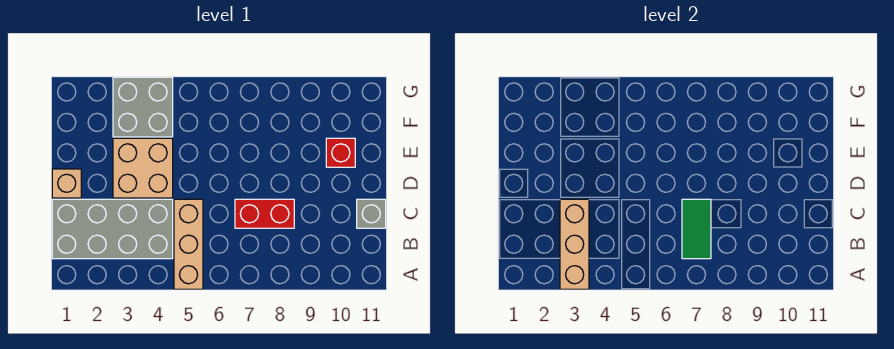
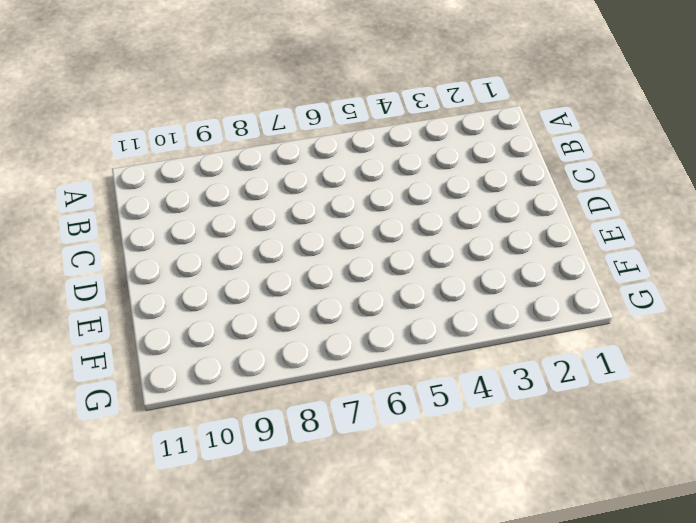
none -> tan 1x3 brick [174,199,203,289]
none -> grey 2x4 brick [52,199,173,259]

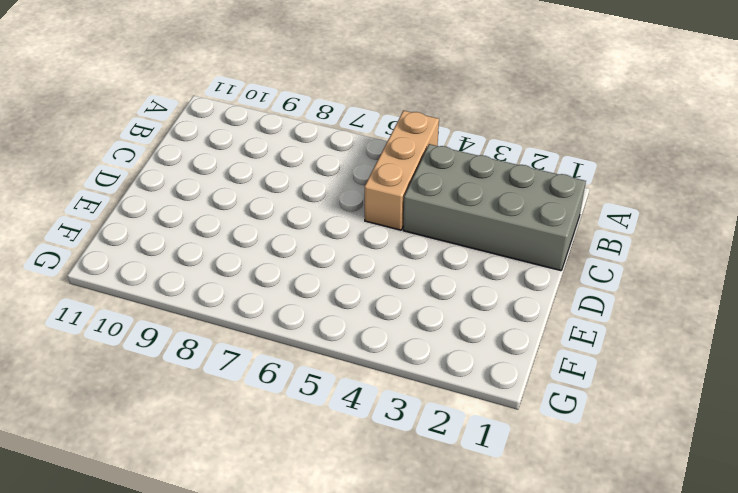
none -> red 1x2 brick [235,199,294,228]
none -> grey 1x1 brick [357,199,386,228]

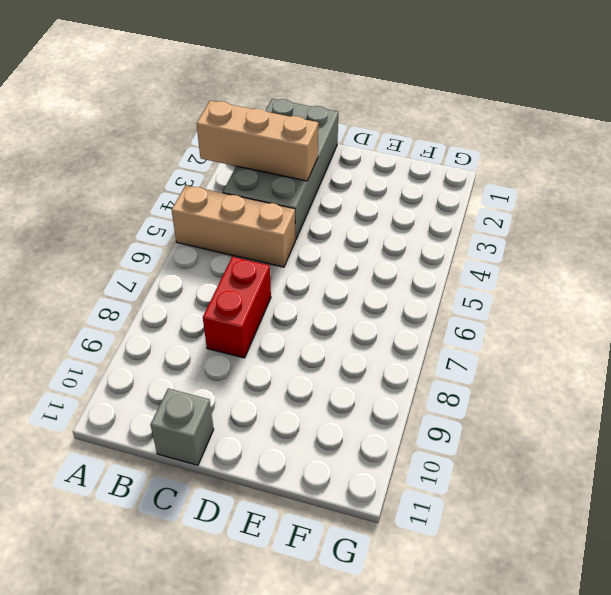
none -> tan 1x1 brick [52,169,81,198]
none -> tan 2x2 brick [113,138,173,198]

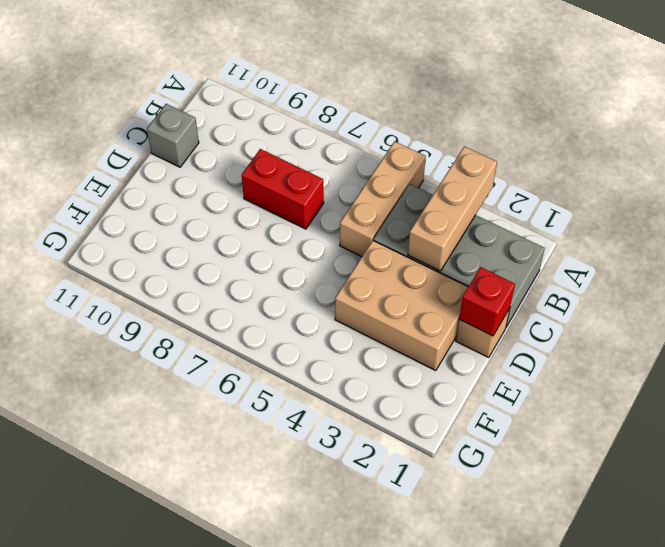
red 1x1 brick [459,267,515,336] -> red 1x1 brick moved to [326,138,355,167]
tan 2x3 brick [335,240,468,371] -> tan 2x2 brick [113,138,173,198]
none -> grey 2x2 brick [113,77,173,137]
none -> green 1x2 tile [682,199,711,259]

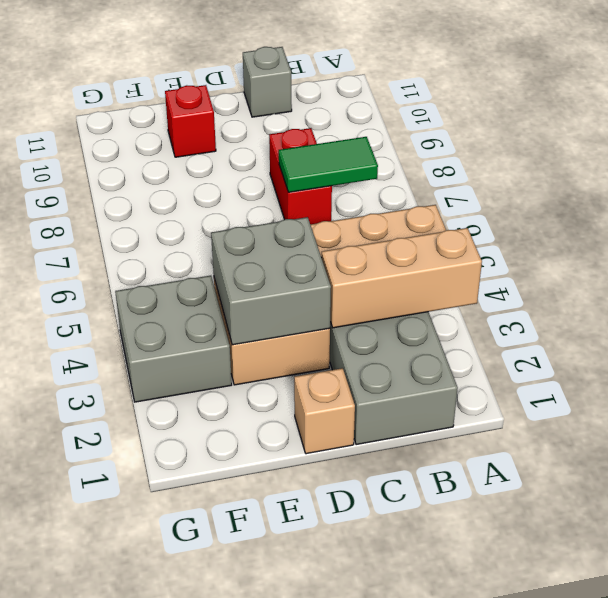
grey 2x2 brick [211,217,331,345] -> none

